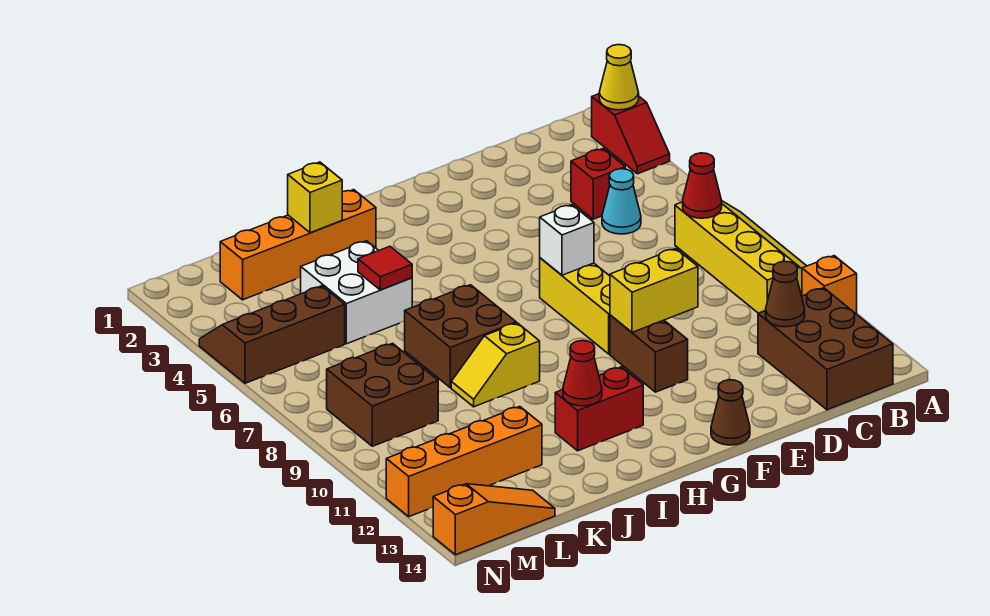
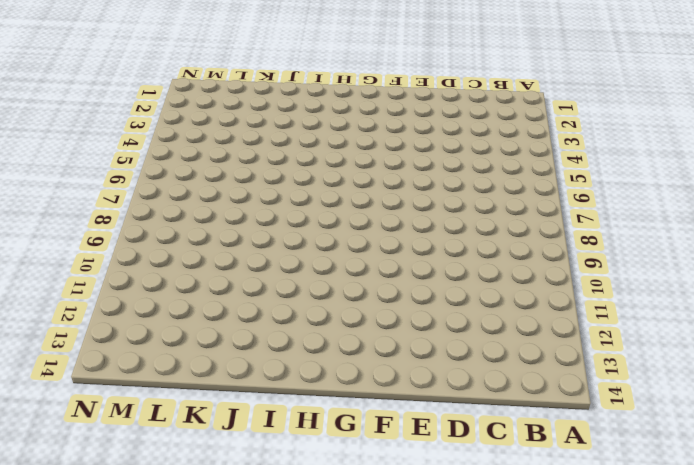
none -> red 1x2 slope [592,94,670,174]
none -> yellow 2x4 slope [675,201,806,313]
none -> orange 1x1 brick [802,256,857,314]

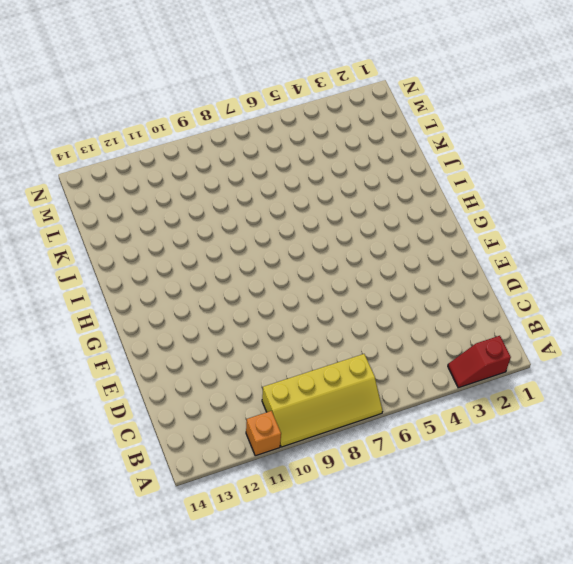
none -> brown 2x3 brick [758,288,893,410]
none -> red 1x1 brick [571,149,625,219]
none -> cyan 1x1 cone [602,169,641,234]

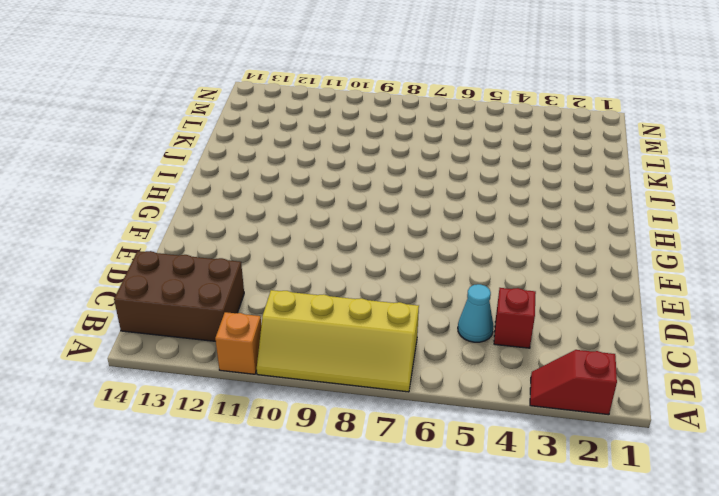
none -> yellow 1x3 brick [540,258,610,354]
none -> brown 1x2 brick [610,315,688,392]
none -> brown 1x1 cone [711,380,750,445]

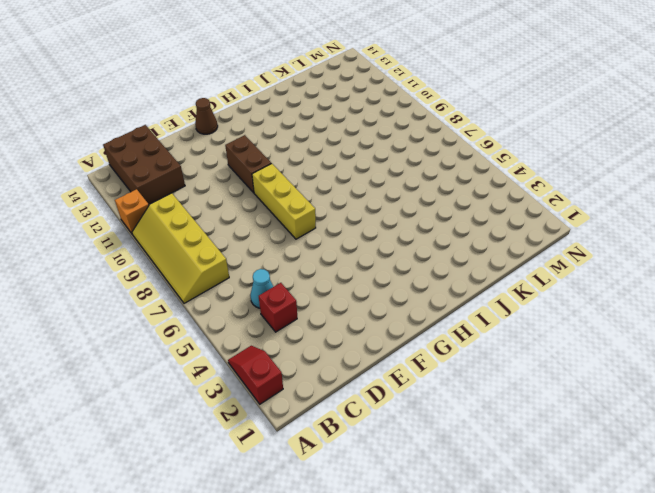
none -> red 1x2 brick [555,367,643,451]
none -> orange 1x4 brick [220,190,376,300]
none -> brown 2x2 brick [405,285,516,388]

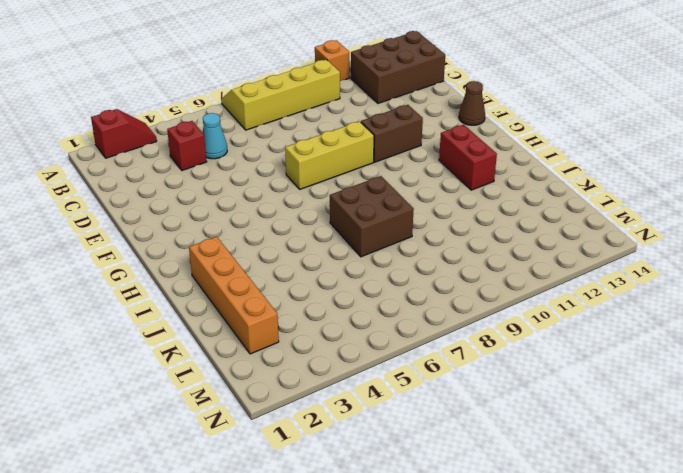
none -> yellow 1x2 slope [451,323,540,407]
none -> white 2x2 brick [301,241,412,344]
none -> orange 1x4 brick [386,407,542,517]

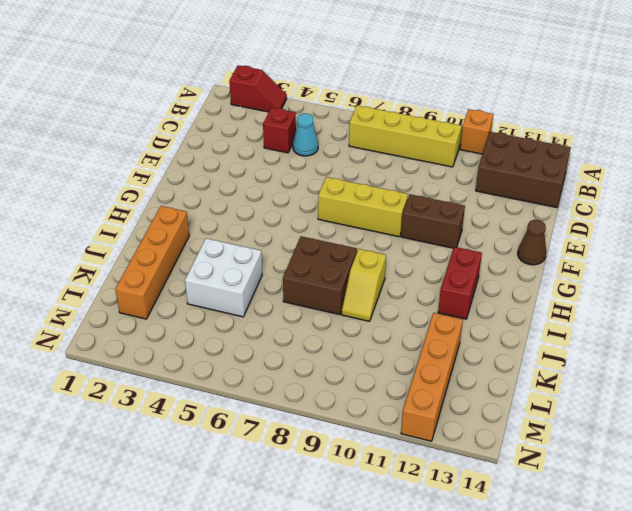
none -> brown 2x3 slope [199,286,345,383]
none -> brown 2x2 brick [327,343,438,446]
none -> orange 1x3 slope [433,484,555,555]

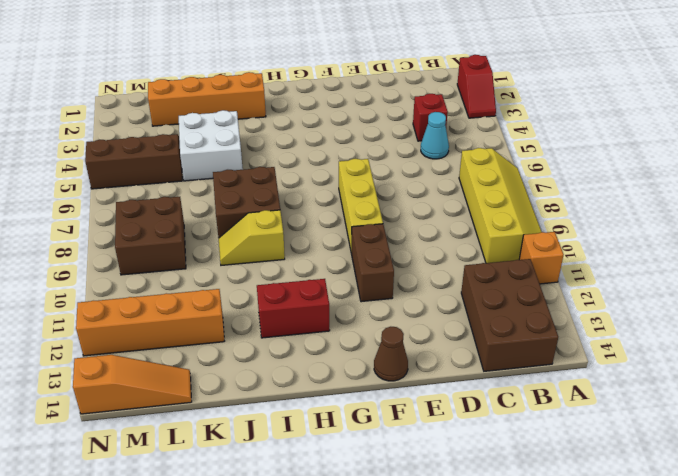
none -> yellow 1x1 cone [599,45,639,110]
none -> red 1x1 cone [683,153,722,218]
none -> brown 1x1 cone [766,261,805,327]

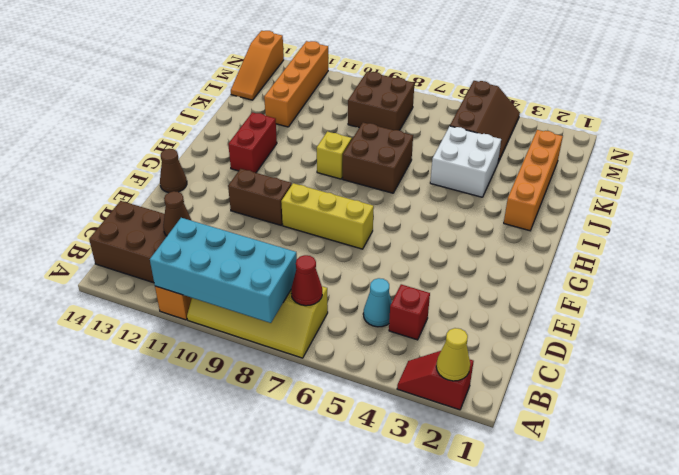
cyan 2x4 brick [150,218,297,323] -> none
none -> yellow 1x2 brick [610,249,698,332]
none -> white 1x1 brick [540,205,594,275]
none -> red 1x1 cone [563,341,602,406]

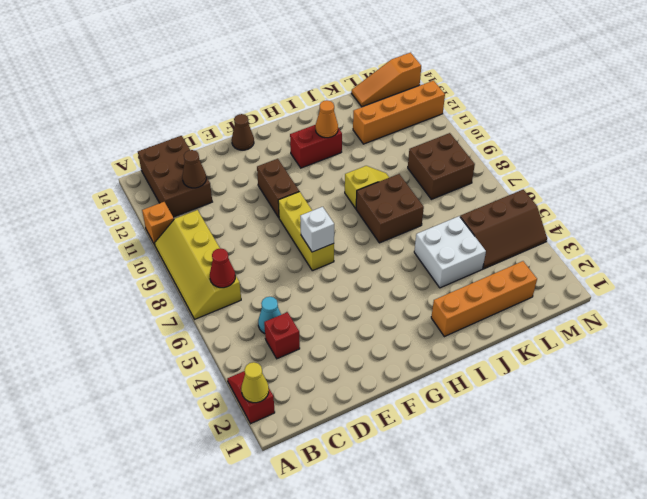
orange 1x1 cone [315,100,338,138] -> red 1x1 cone [563,341,602,406]
none -> yellow 1x2 brick [610,249,698,332]
none -> yellow 1x1 brick [288,162,342,233]
none -> red 1x1 tile [358,246,412,290]

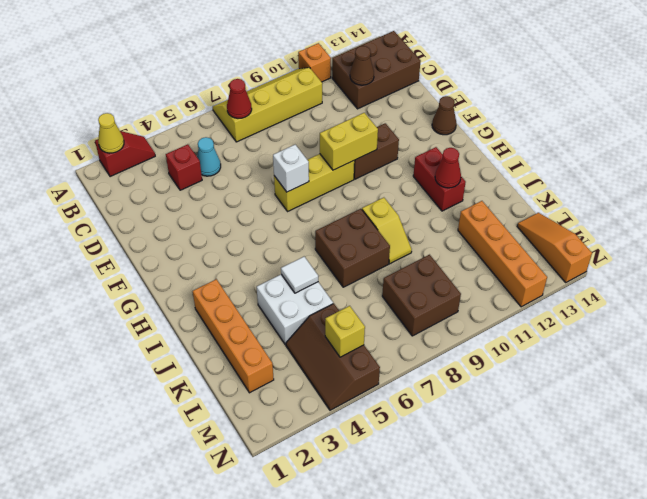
yellow 1x2 brick [320,113,378,170] -> yellow 1x2 brick turned to [610,249,698,332]
white 1x1 tile [281,257,318,293] -> red 1x1 tile [358,246,412,290]
yellow 1x1 brick [325,306,365,357] -> yellow 1x1 brick moved to [288,162,342,233]

